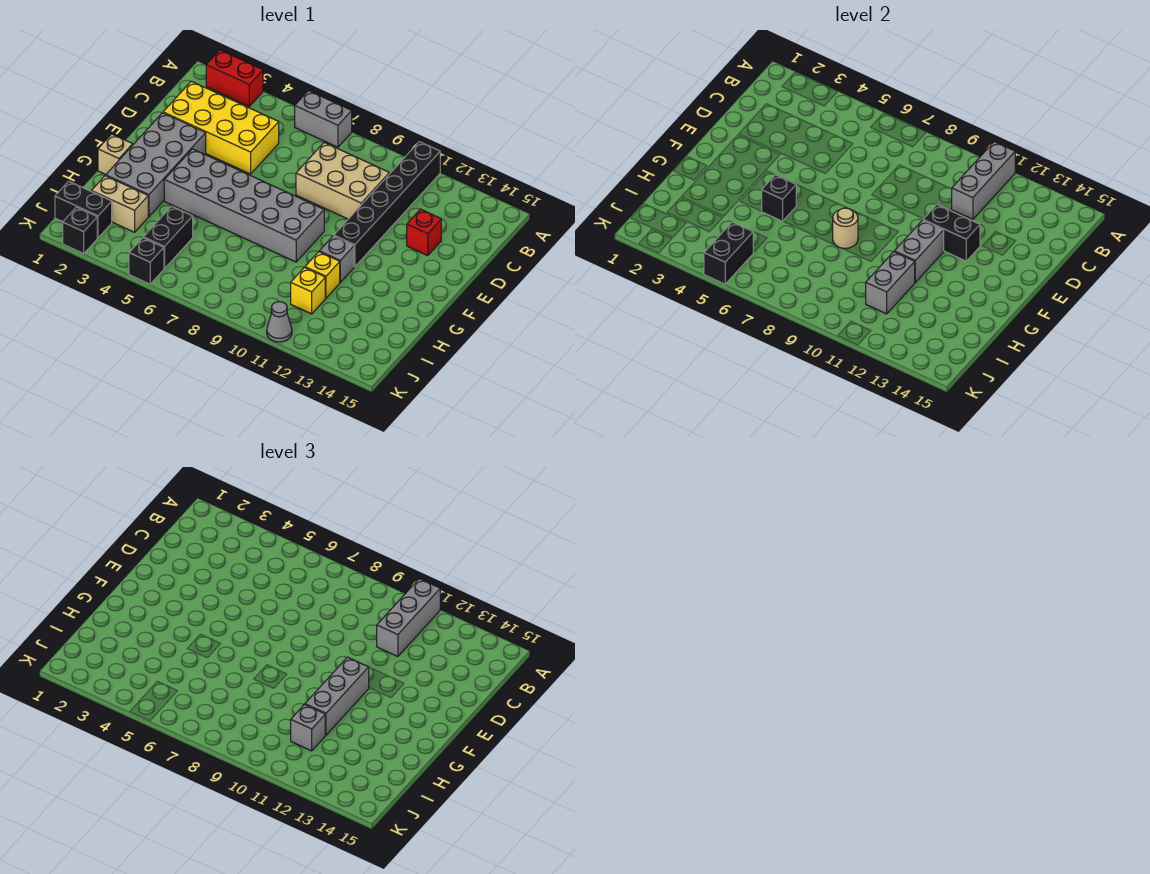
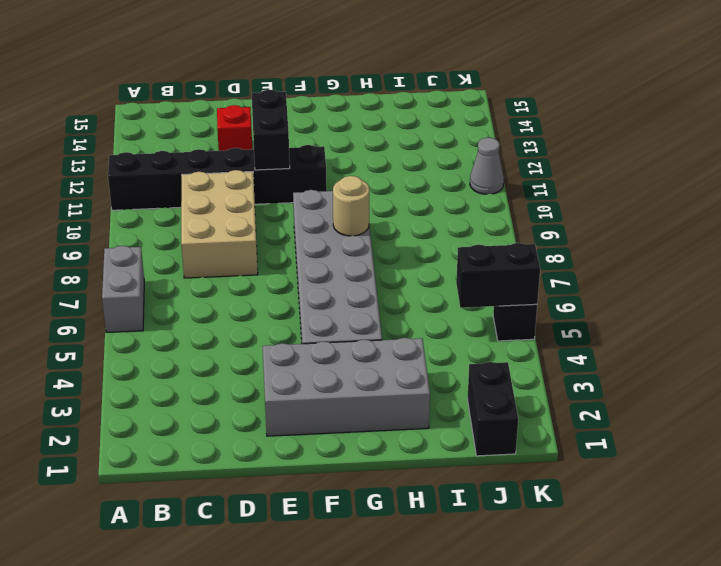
none -> red 1x2 brick [206,50,263,106]
none -> yellow 2x4 brick [163,81,279,174]
none -> tan 1x1 brick [98,134,133,174]

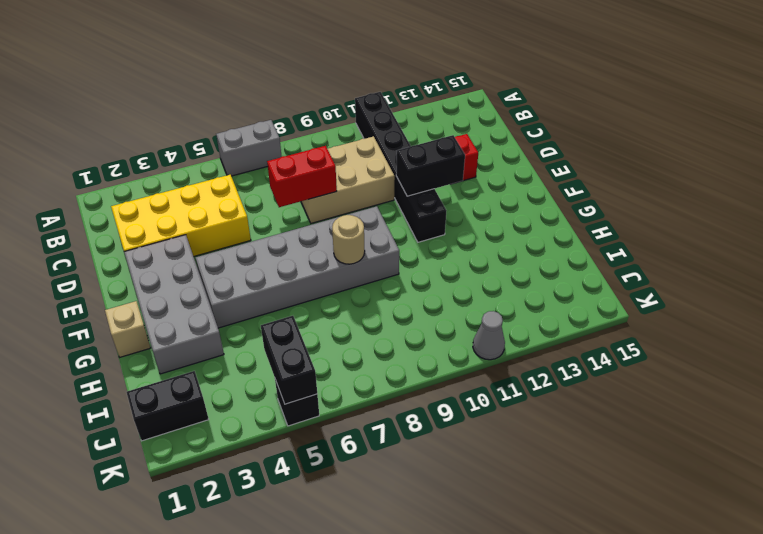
red 1x2 brick [267,146,337,207] -> red 1x2 brick moved to [206,50,263,106]
none -> grey 1x1 brick [319,236,354,282]
none -> yellow 1x1 brick [305,252,340,298]
none -> tan 1x2 brick [91,176,148,232]

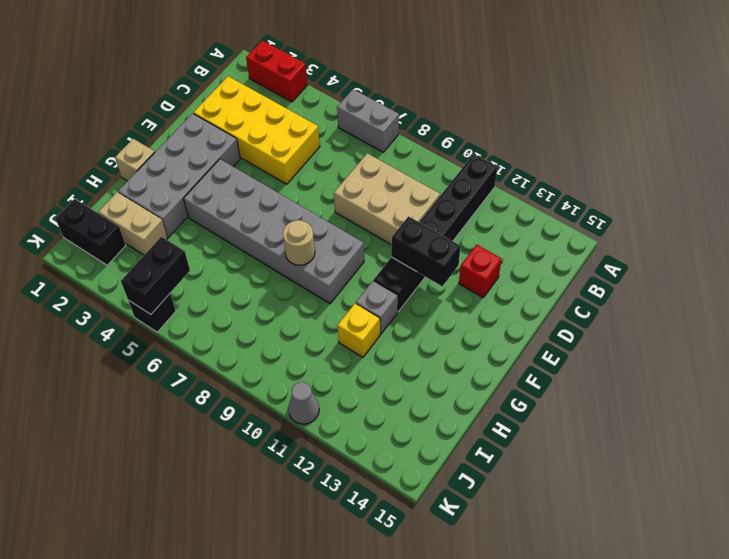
none -> black 1x2 brick [143,206,193,268]
none -> yellow 1x1 brick [291,267,325,314]
none -> black 1x1 brick [63,207,97,254]

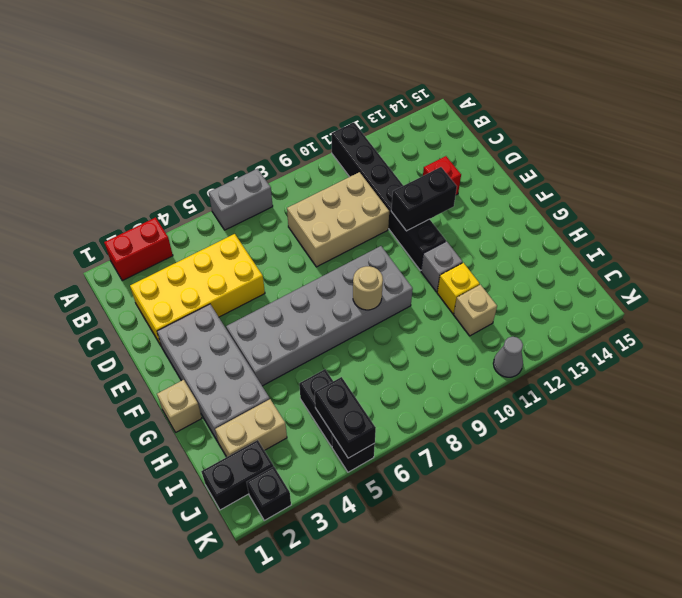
tan 1x1 brick [454,285,497,336] -> yellow 1x1 brick [291,267,325,314]
none -> grey 1x3 brick [952,142,1015,220]
none -> grey 1x2 brick [894,220,944,282]
none -> black 1x1 brick [762,175,796,221]

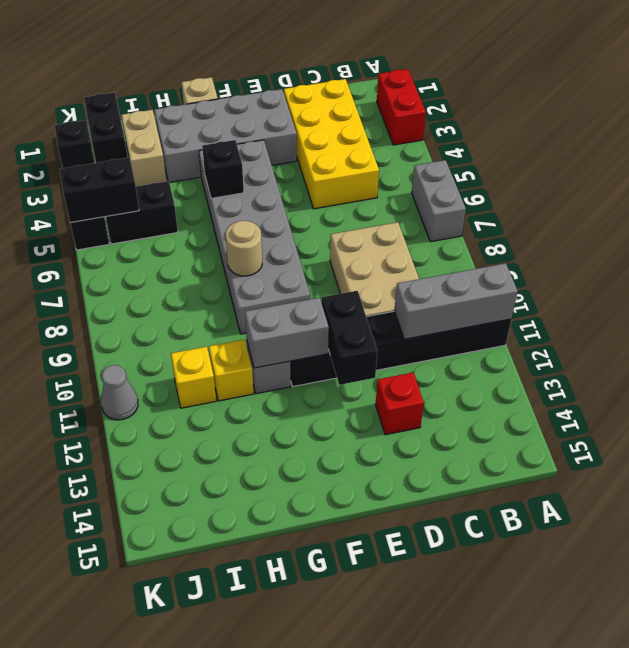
none -> grey 1x2 brick [866,252,915,314]
none -> grey 1x3 brick [377,579,440,657]
none -> grey 1x3 brick [305,657,369,735]

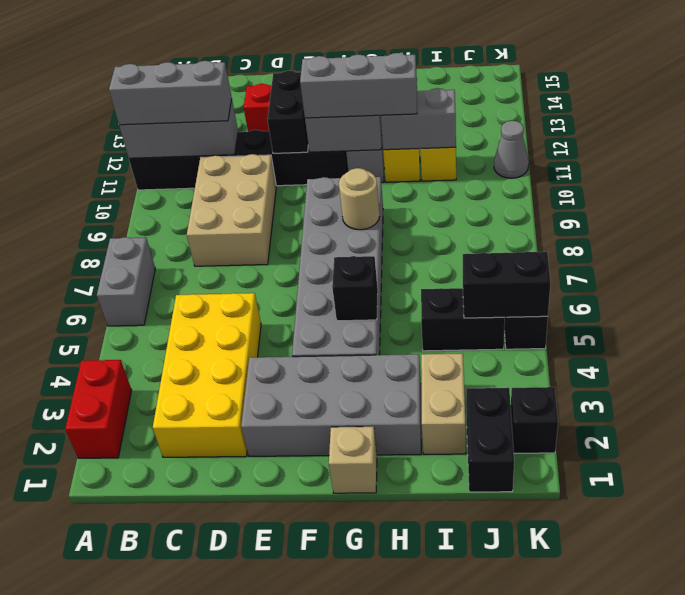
none -> grey 1x1 brick [291,704,325,751]

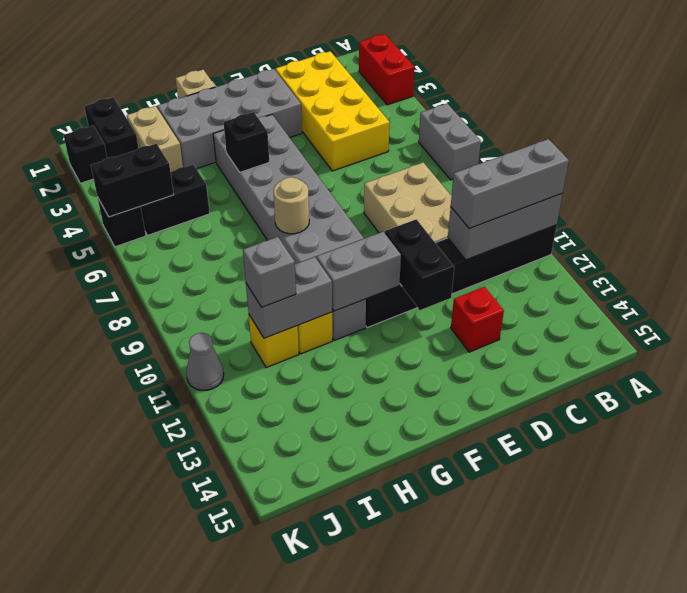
none -> grey 1x3 brick [305,657,369,735]

